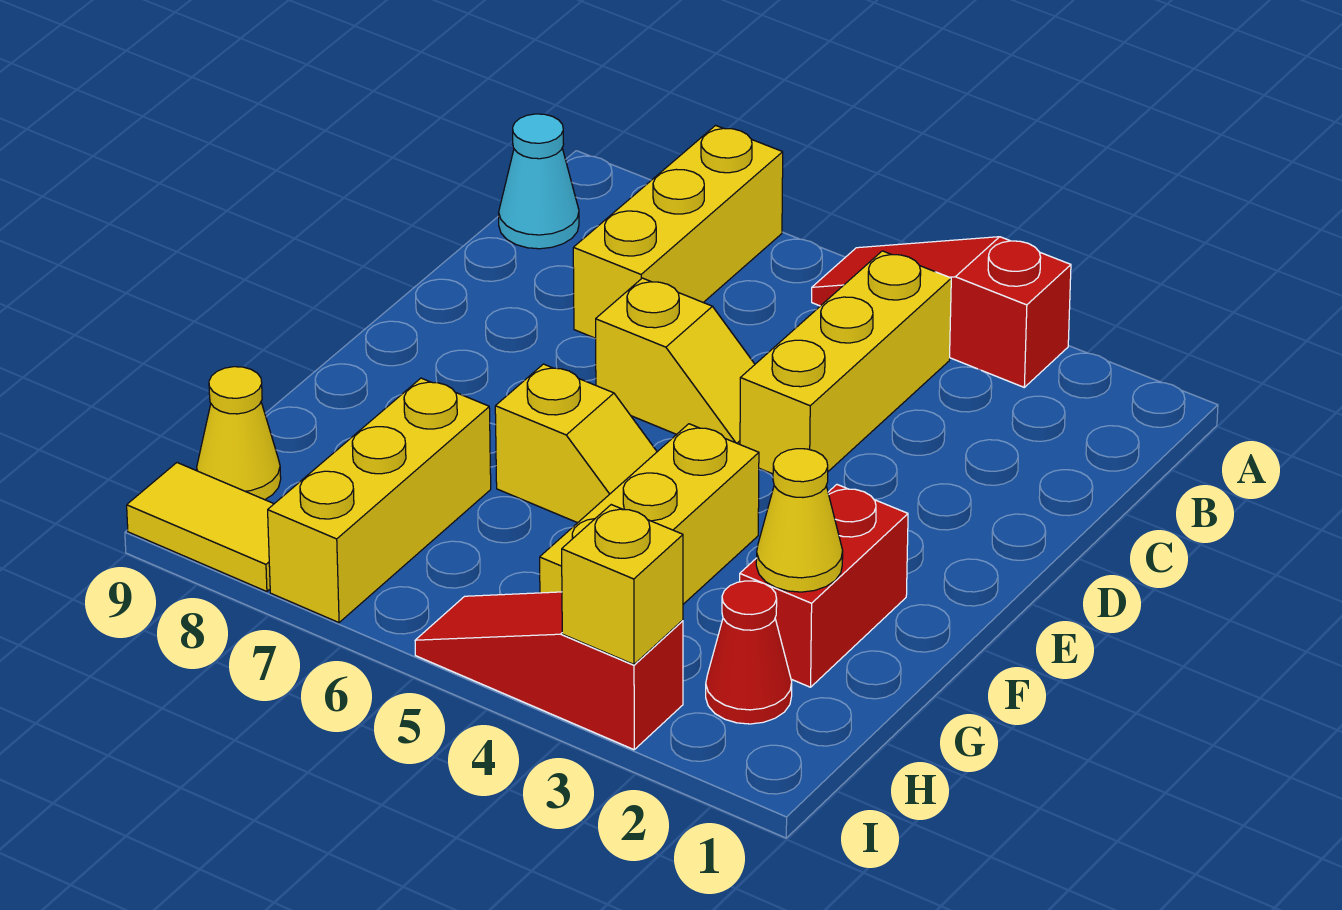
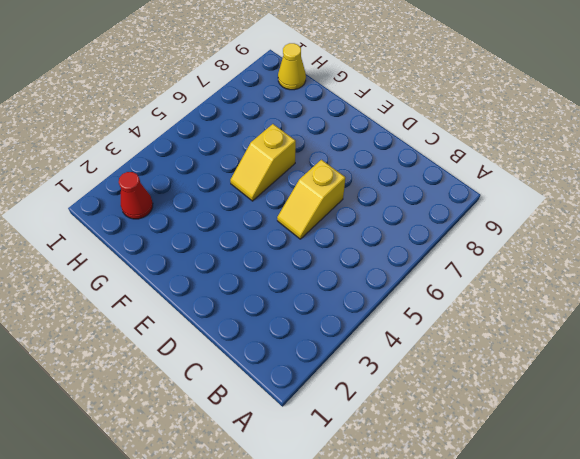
none -> red 1x3 slope [812,237,1071,387]
none -> yellow 1x3 brick [573,125,783,338]
none -> yellow 1x3 brick [740,251,951,474]

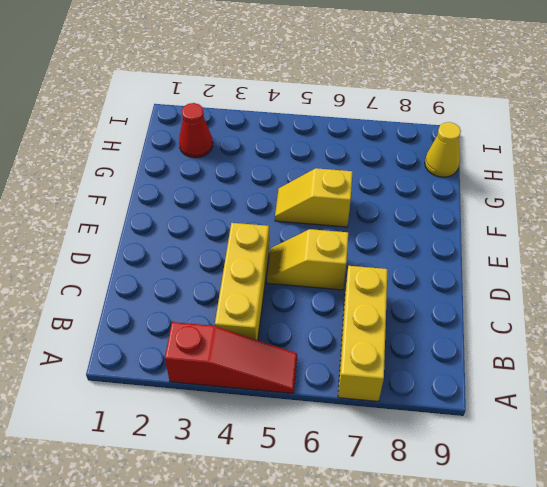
none -> cyan 1x1 cone [499,114,579,249]
none -> red 1x2 brick [740,485,908,687]
none -> yellow 1x3 brick [540,424,759,604]

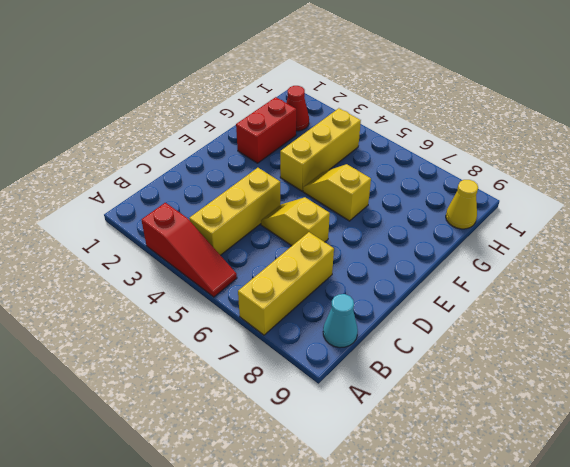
none -> yellow 1x3 brick [268,378,491,623]
none -> red 1x3 slope [415,592,683,750]
none -> yellow 1x2 tile [127,463,274,592]

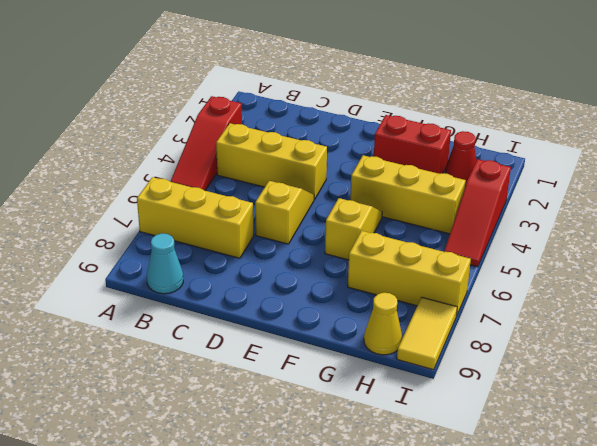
none -> yellow 1x1 cone [756,449,843,592]
none -> yellow 1x1 brick [562,505,683,664]

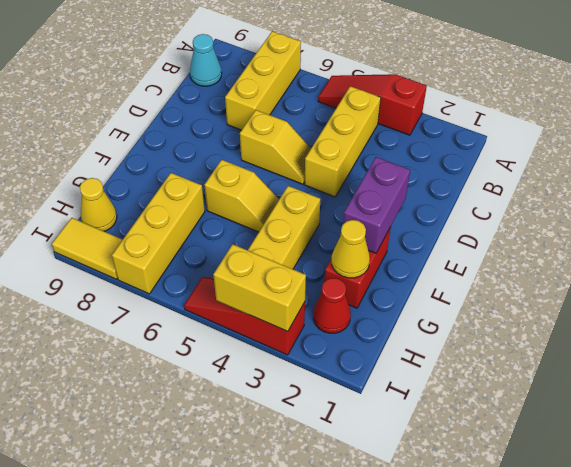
purple 1x2 brick [343,157,410,253] -> none
yellow 1x2 brick [213,244,306,332] -> yellow 1x1 brick [562,505,683,664]

